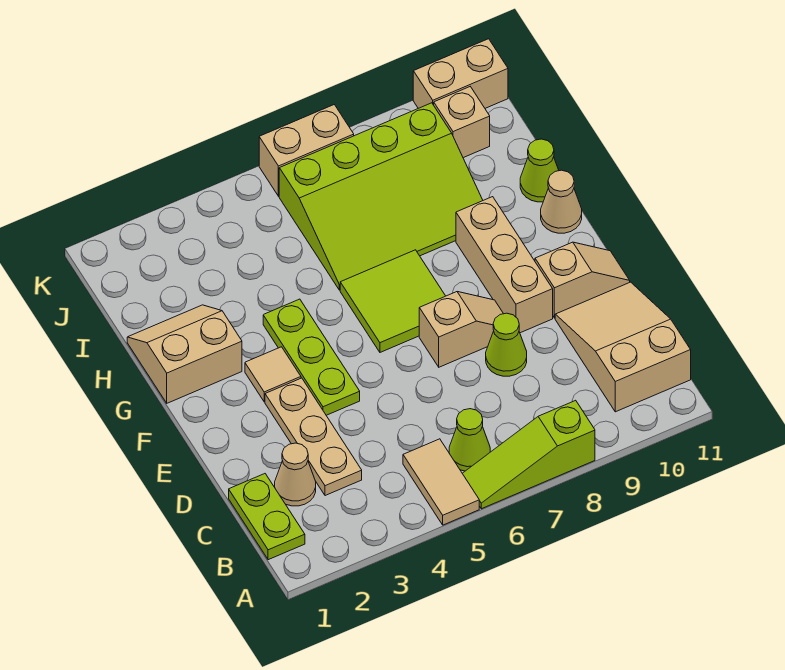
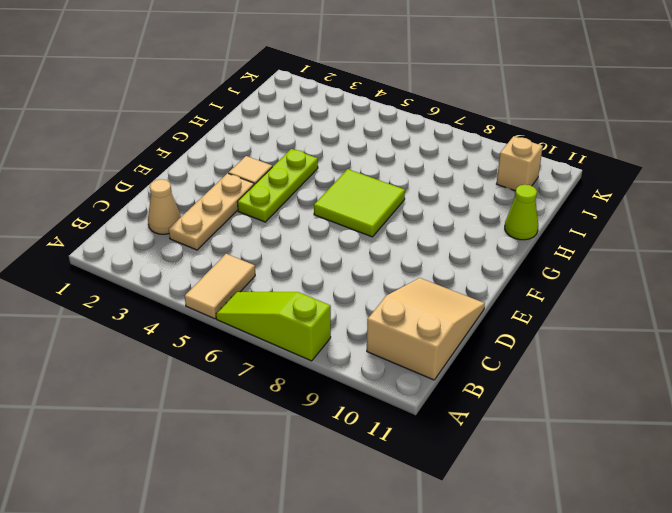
none -> lime 1x2 plate [229,474,305,560]
none -> lime 1x1 cone [449,409,490,471]
none -> lime 1x1 cone [486,313,527,376]

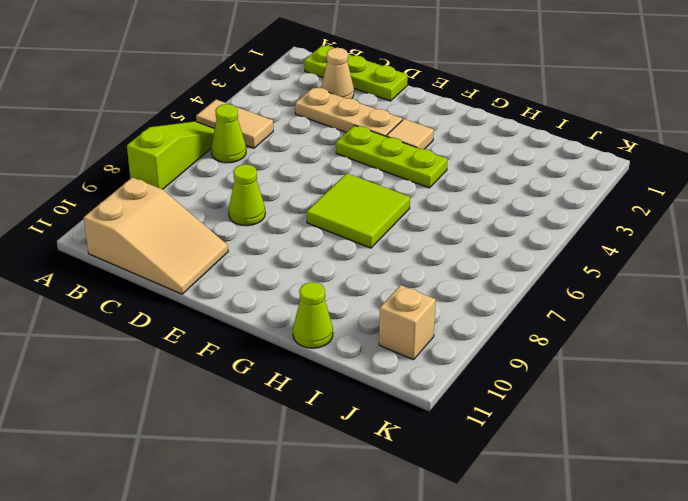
lime 1x3 plate [304,46,408,101] -> lime 1x2 plate [229,474,305,560]
none -> tan 1x2 slope [419,292,503,367]
none -> tan 1x3 brick [456,197,553,333]
none -> tan 1x2 slope [535,242,630,318]

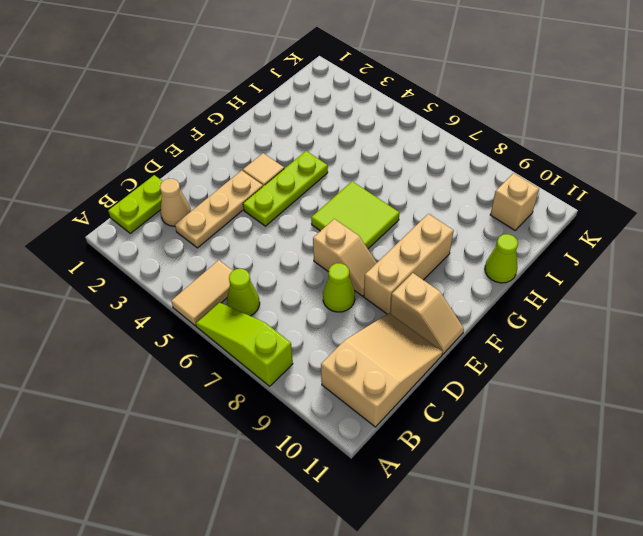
none -> tan 2x2 slope [127,305,242,403]
none -> tan 1x1 cone [541,170,582,233]
none -> lime 3x4 slope [279,103,483,290]

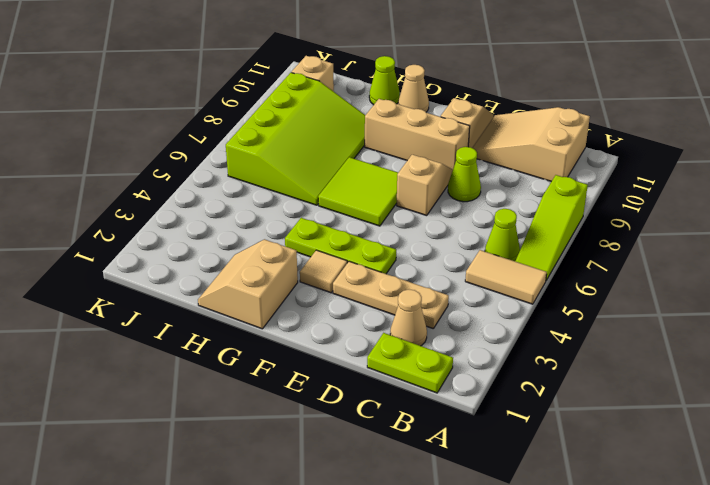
none -> tan 1x2 brick [259,105,354,196]
none -> tan 1x2 brick [413,39,508,108]

